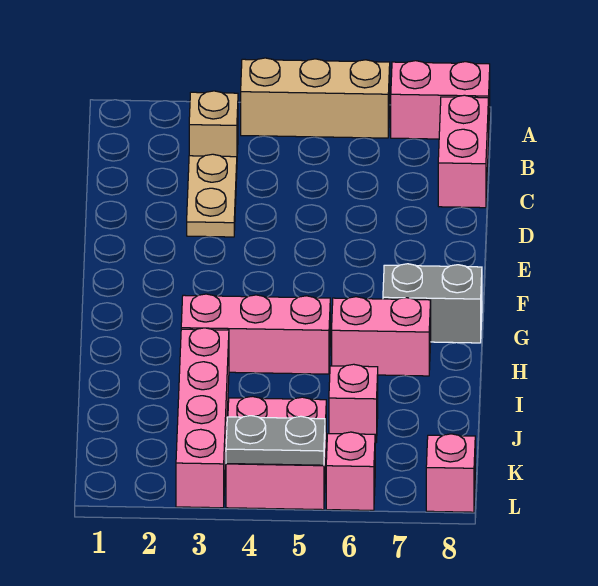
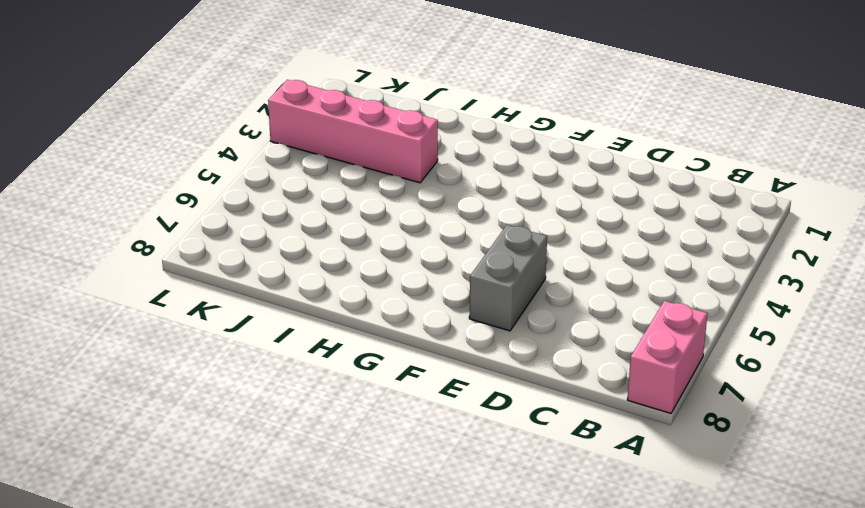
grey 1x2 brick [469,225,547,331] -> grey 1x2 brick moved to [383,264,482,343]
none -> tan 1x3 brick [241,58,390,138]
none -> tan 1x1 brick [189,91,238,157]
none -> pink 1x2 brick [438,95,489,208]

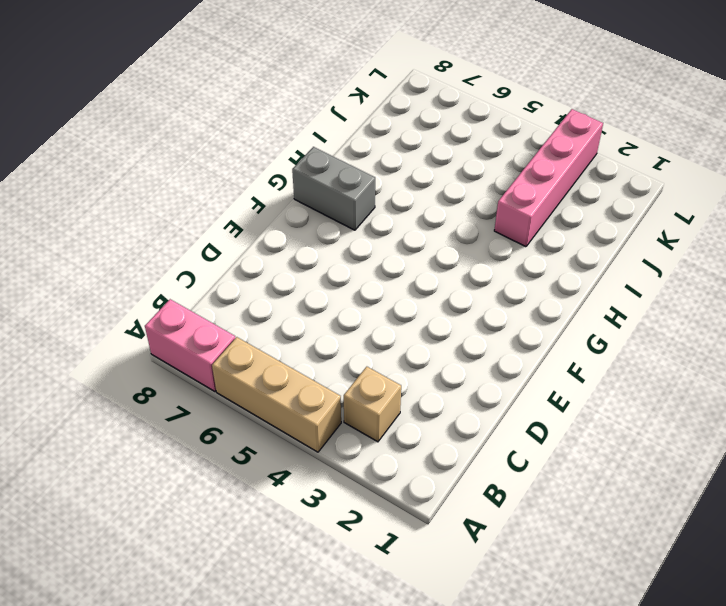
none -> pink 1x2 brick [438,95,489,208]
none -> tan 1x2 plate [187,154,237,237]
none -> pink 1x3 brick [181,294,330,374]

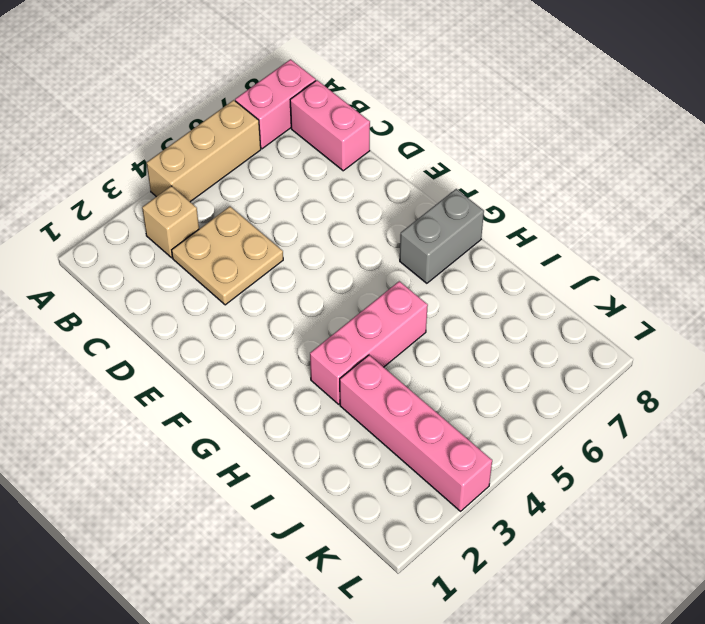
tan 2x2 plate [172,207,283,305] -> tan 1x2 plate [187,154,237,237]
none -> pink 1x2 brick [332,297,431,376]
none -> pink 1x1 brick [329,364,378,443]
none -> pink 2x2 brick [226,396,326,510]

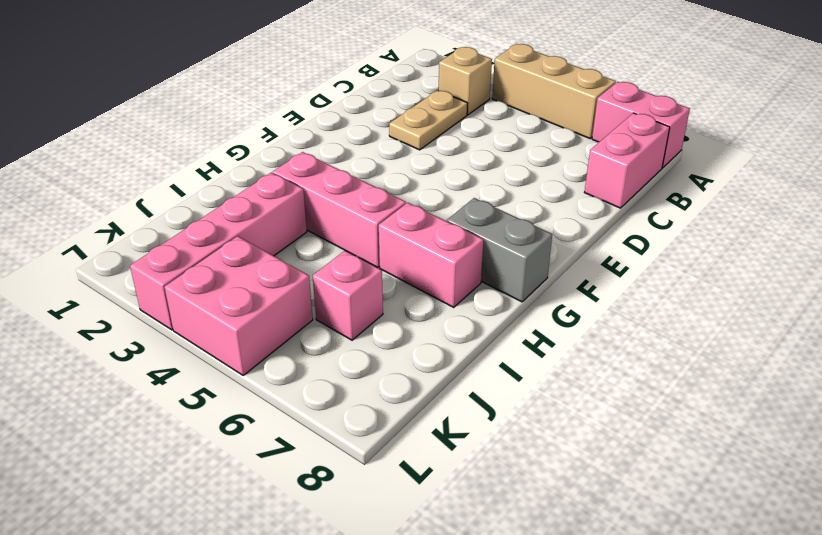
none -> pink 1x1 brick [326,432,375,510]
none -> pink 1x1 brick [426,434,475,512]
none -> grey 1x2 plate [226,416,325,465]

